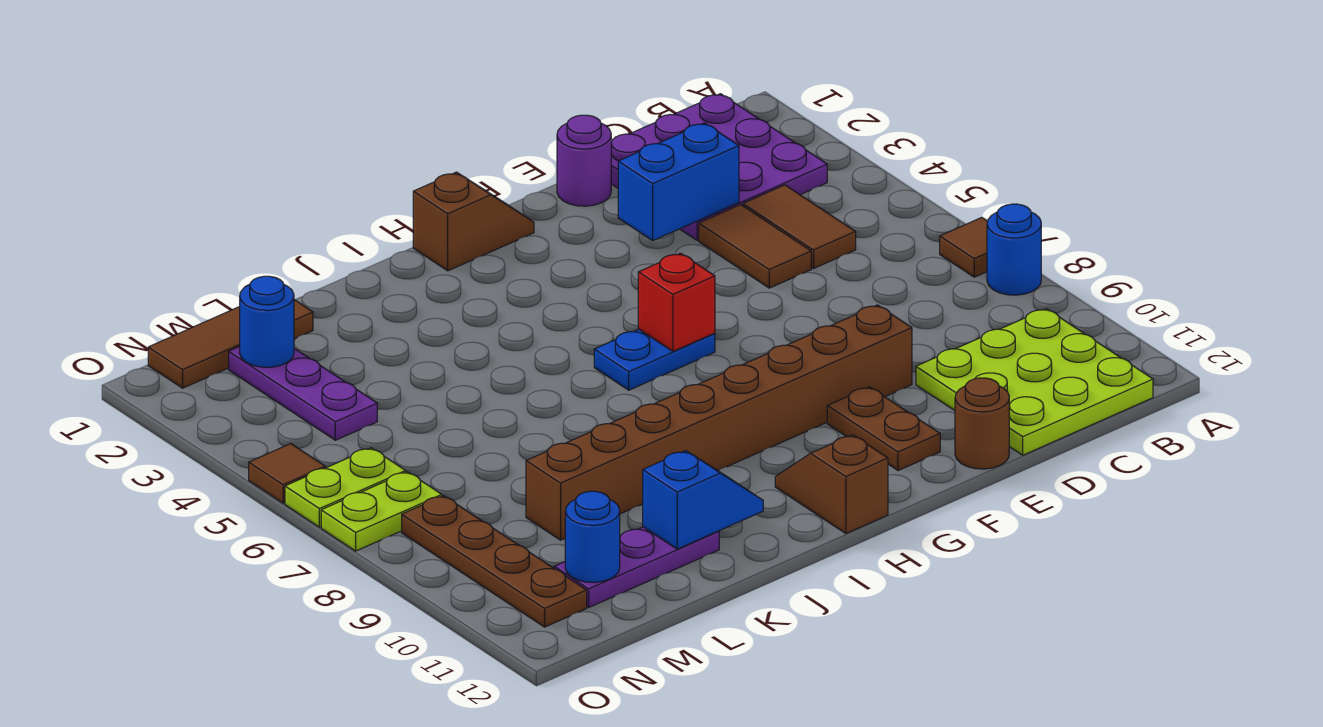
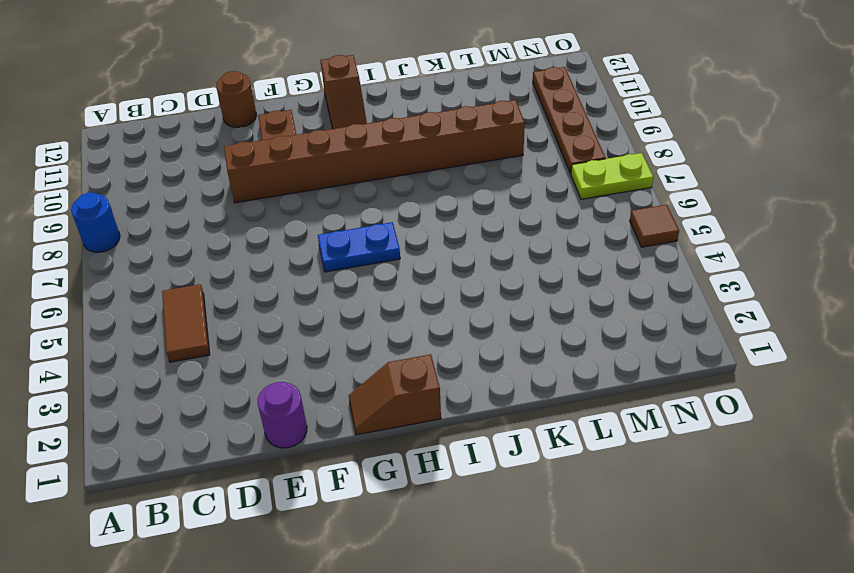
none -> brown 1x1 tile [940,217,988,277]
none -> purple 3x3 plate [611,94,827,240]
none -> lime 3x3 plate [916,309,1153,455]

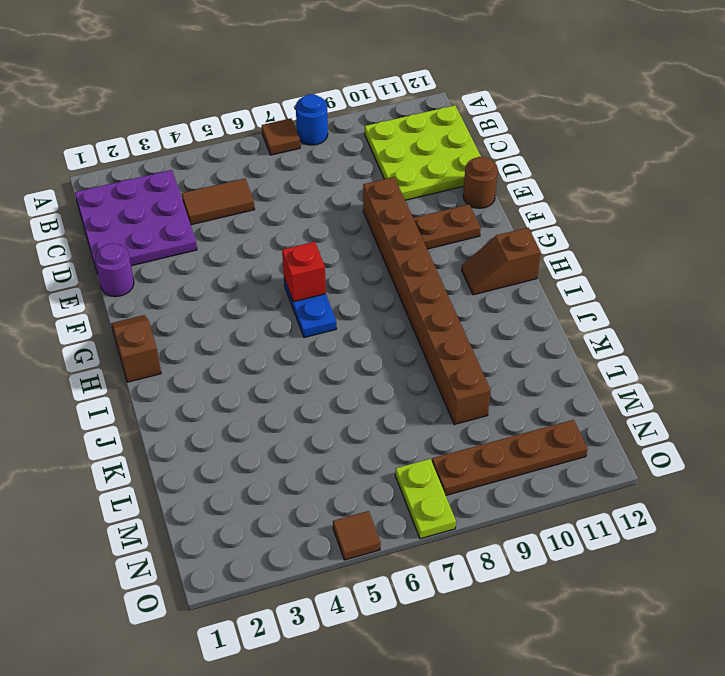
none -> brown 1x2 tile [699,204,811,288]
none -> purple 1x3 plate [554,527,719,607]
none -> brown 1x3 tile [148,300,313,388]

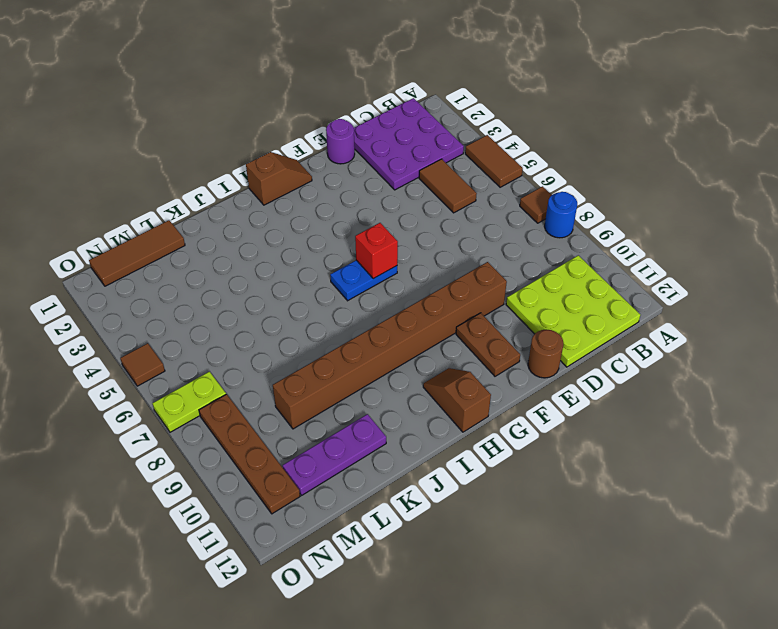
brown 1x2 tile [465,135,523,187] -> brown 1x2 tile moved to [699,204,811,288]
none -> purple 1x3 plate [229,346,377,440]
none -> lime 1x2 plate [285,448,406,527]
none -> blue 1x2 brick [618,123,739,240]

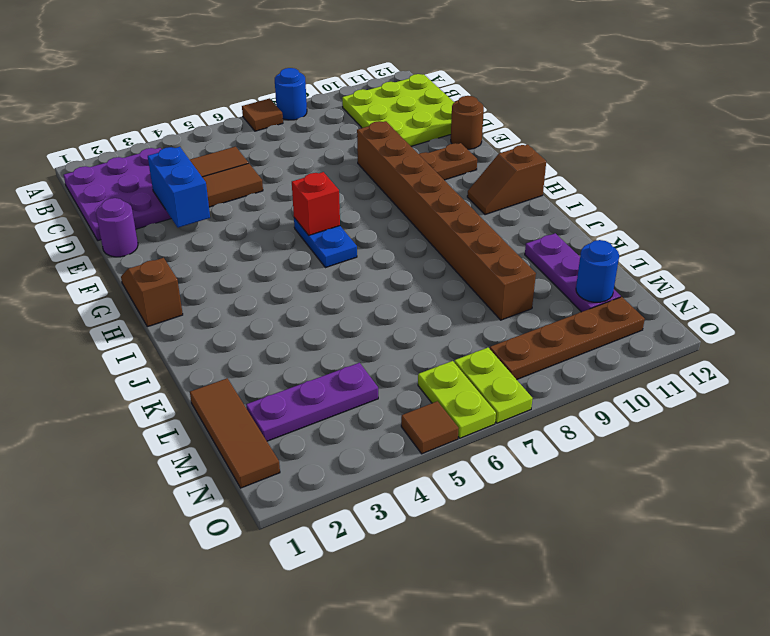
none -> blue 1x2 slope [643,451,763,549]
none -> blue 1x1 round brick [240,276,294,367]

